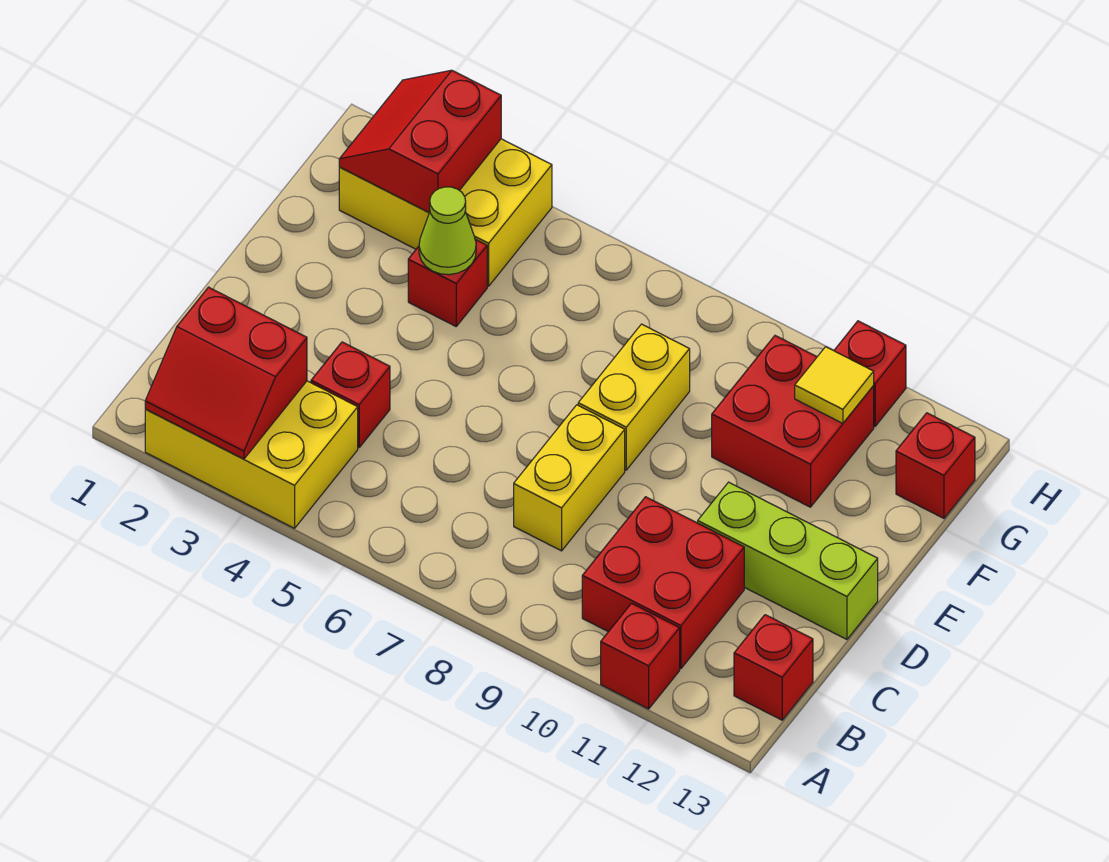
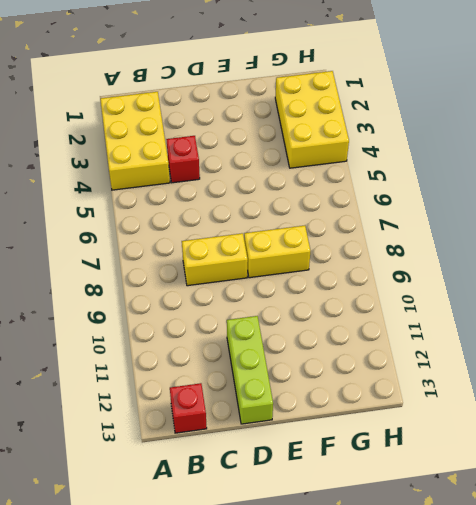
none -> red 1x1 brick [601,603,680,709]
none -> red 2x2 brick [582,497,744,669]
none -> red 1x1 brick [408,240,487,326]

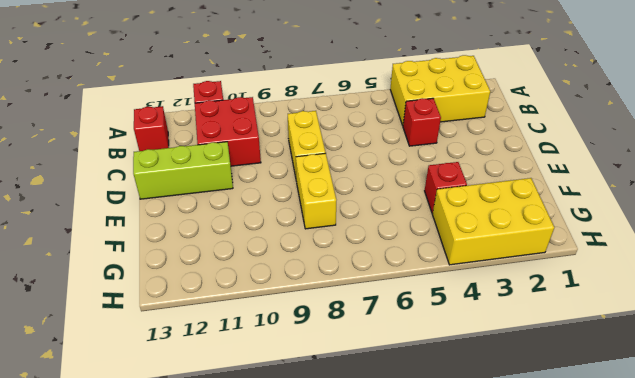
none -> red 2x2 brick [712,336,874,507]
none -> red 1x1 brick [896,413,975,518]
none -> red 1x1 brick [834,321,906,426]

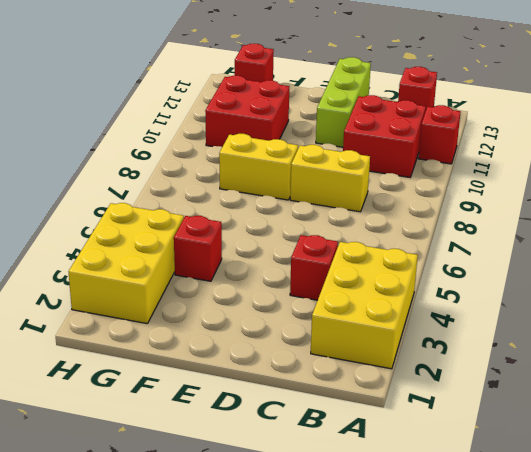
none -> red 1x1 brick [834,321,906,426]
none -> red 2x2 slope [145,287,307,459]
none -> lime 1x1 cone [419,187,476,275]

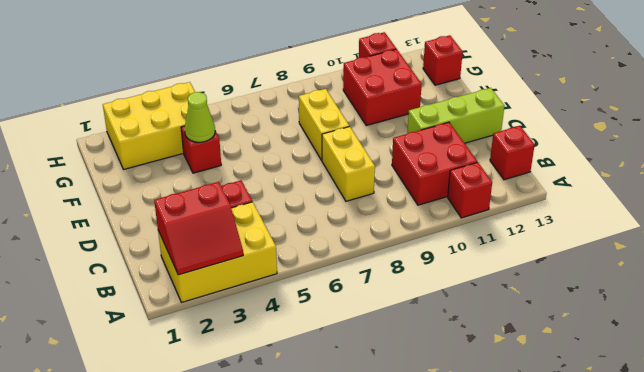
none -> red 2x2 slope [339,70,501,212]
none -> yellow 1x1 tile [795,347,874,423]

